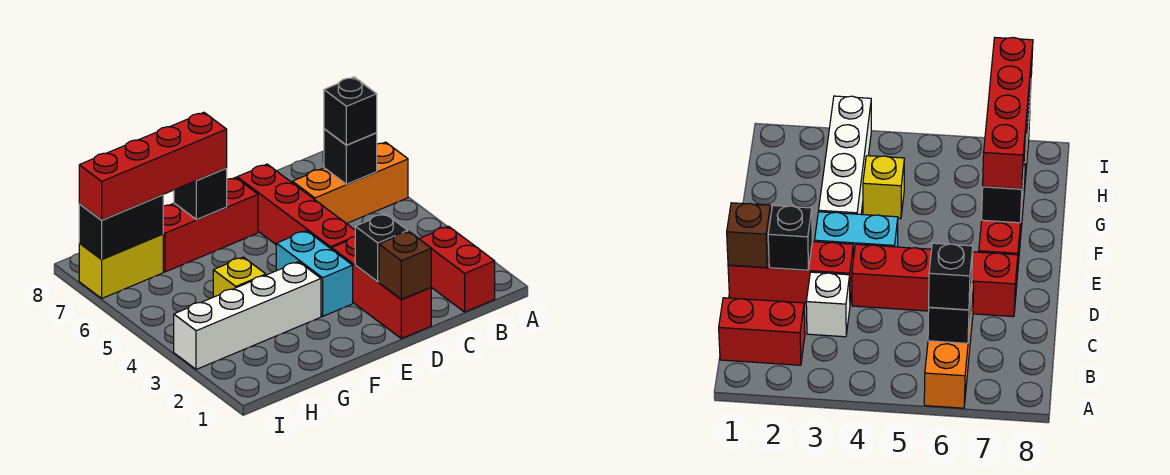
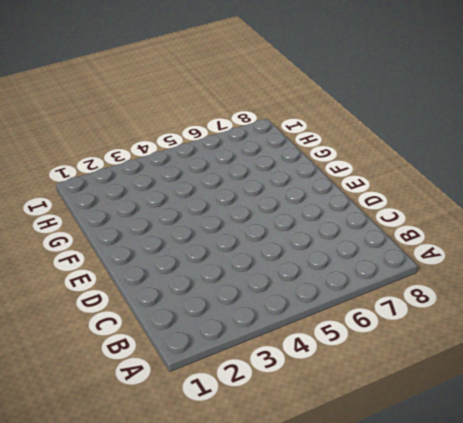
none -> orange 1x3 brick [292,142,408,224]
none -> red 1x2 brick [419,226,495,312]
none -> white 1x1 brick [806,272,850,337]

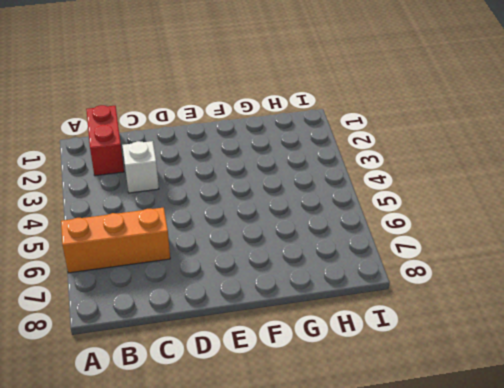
none -> red 1x3 brick [332,237,431,339]
none -> red 1x4 brick [237,164,355,249]
none -> cyan 1x2 brick [276,231,353,316]

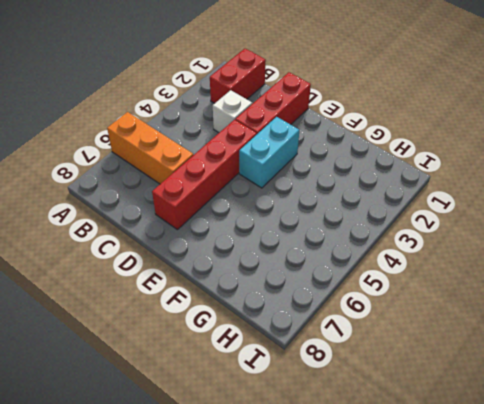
none -> red 1x3 brick [163,178,258,272]
none -> white 1x4 brick [174,262,321,369]
none -> yellow 1x1 brick [213,257,266,297]

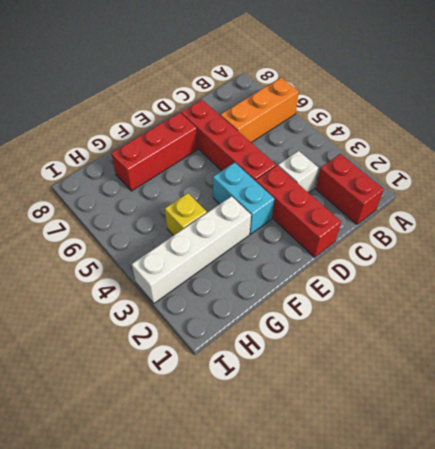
none -> yellow 1x2 brick [79,234,163,298]
none -> black 1x1 brick [324,129,377,184]
none -> brown 1x1 brick [379,232,431,299]

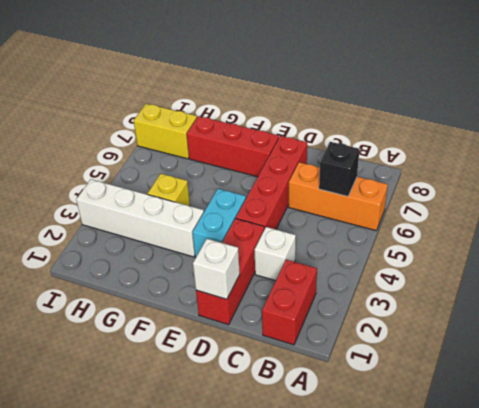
white 1x1 brick [193,239,240,299] -> brown 1x1 brick [379,232,431,299]
none -> black 1x1 brick [355,214,408,282]
none -> black 1x1 brick [174,168,227,220]
none -> black 1x2 brick [79,195,163,259]

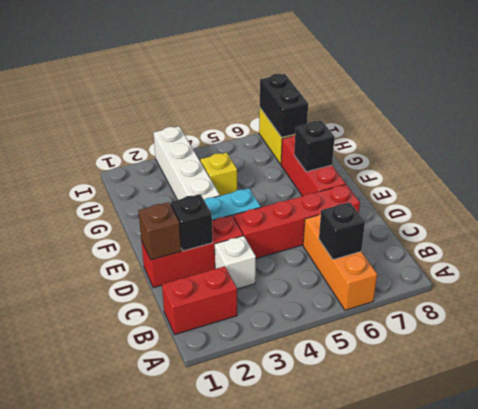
none -> black 1x1 brick [324,77,377,145]
none -> red 1x4 brick [79,112,227,220]

